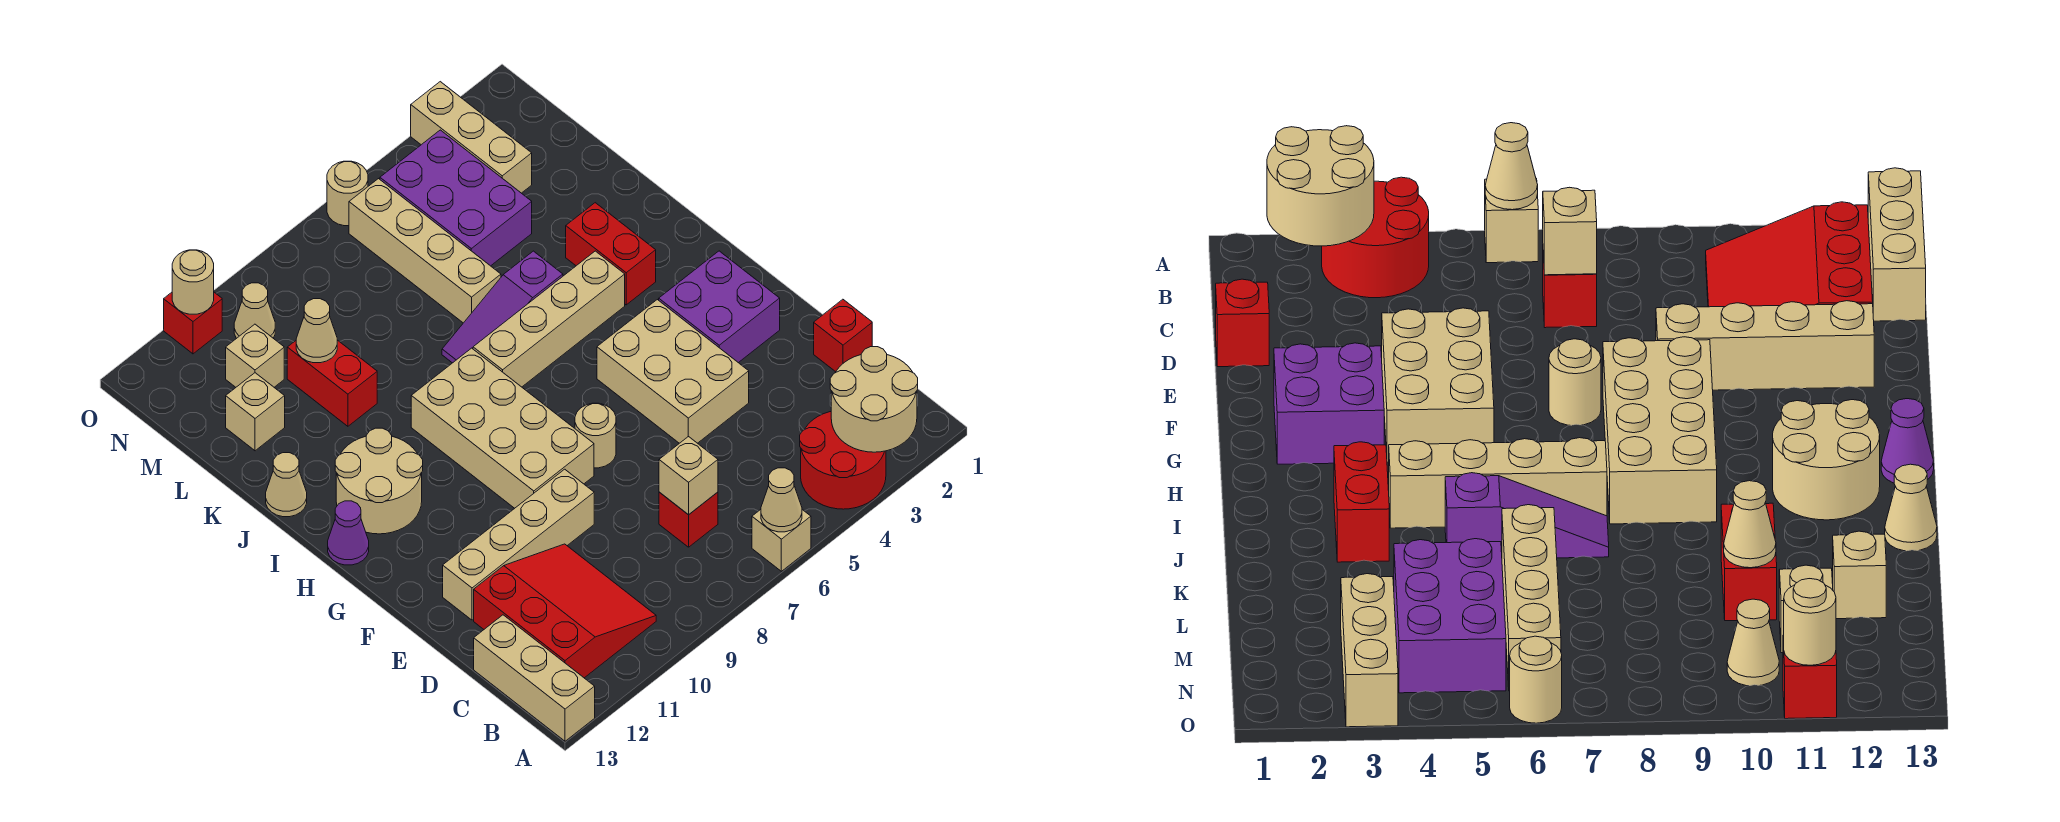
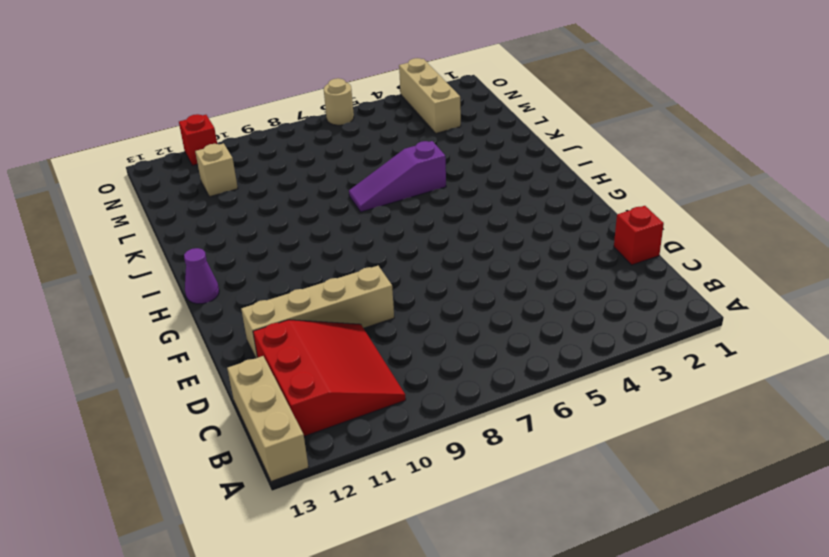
none -> red 2x2 round brick [800,412,886,509]
none -> tan 1x1 brick [752,510,811,571]
none -> red 1x1 brick [659,492,718,547]
none -> tan 2x3 brick [597,300,749,443]

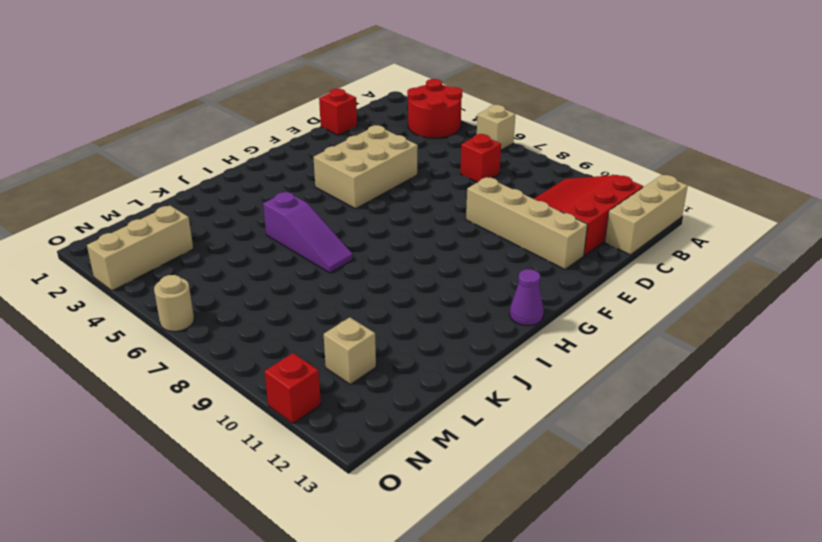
none -> purple 2x2 brick [659,251,780,363]
none -> tan 1x1 round brick [575,403,616,468]
none -> tan 2x4 brick [411,348,594,508]
none -> tan 2x2 round brick [335,428,423,534]

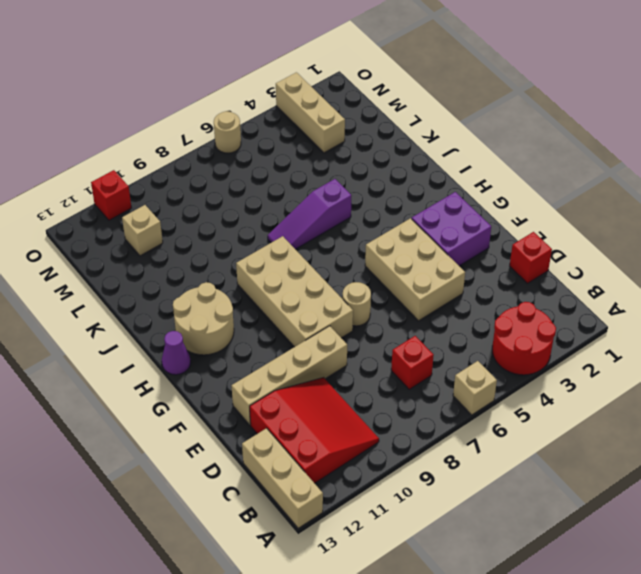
none -> red 1x2 brick [566,203,656,305]
none -> tan 1x4 brick [473,251,625,387]
none -> tan 1x1 cone [266,453,307,517]
none -> tan 1x4 brick [349,179,501,323]

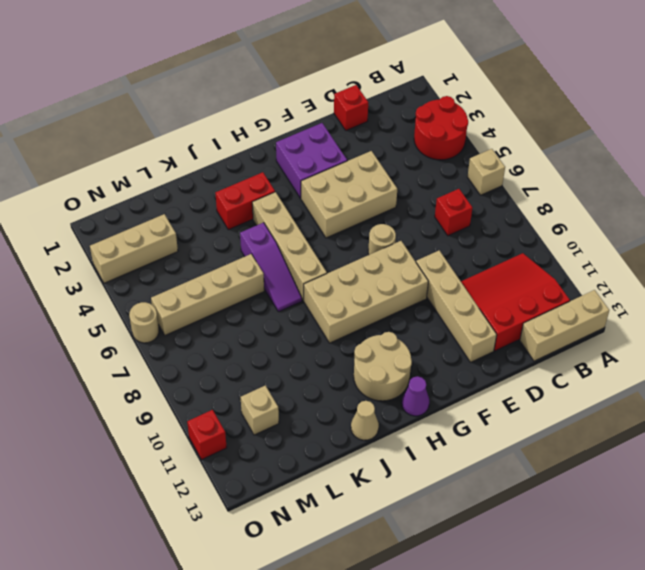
none -> red 1x2 brick [287,340,377,426]
none -> purple 2x3 brick [380,130,532,266]
none -> tan 1x1 brick [226,373,285,451]
none -> tan 1x1 cone [234,283,275,338]

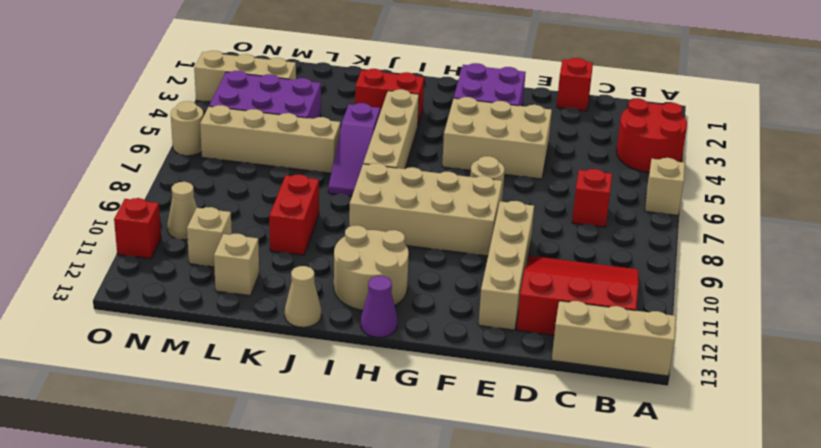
red 1x2 brick [269,175,319,255] -> red 1x2 brick turned to [287,340,377,426]
none -> tan 2x2 round brick [830,347,918,452]
none -> tan 1x1 cone [761,468,802,532]
none -> tan 1x1 brick [659,436,718,515]
none -> tan 1x1 cone [296,299,337,363]

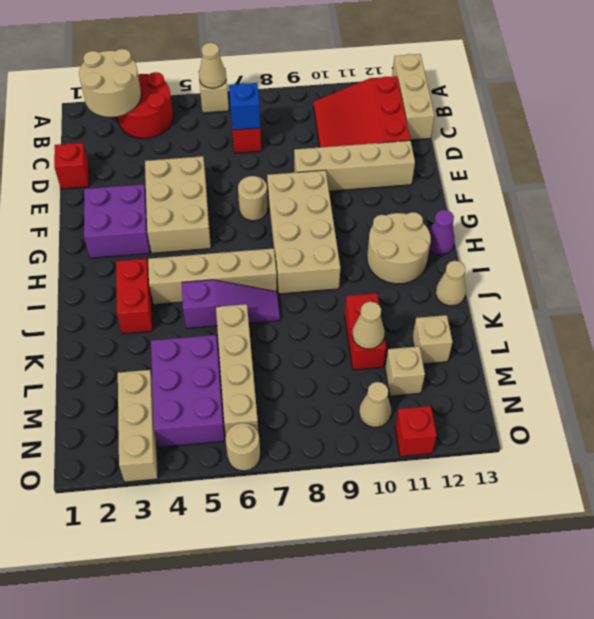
blue 1x1 brick [229,83,261,130] -> tan 1x1 brick [659,436,718,515]
none -> tan 1x1 round brick [172,250,214,314]

